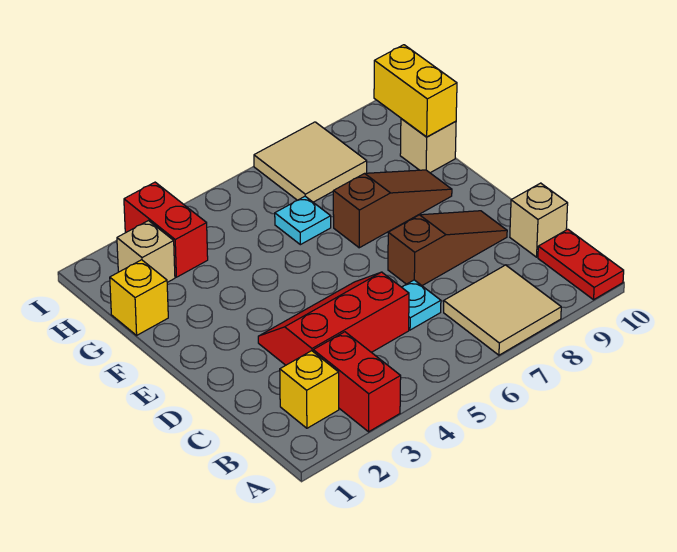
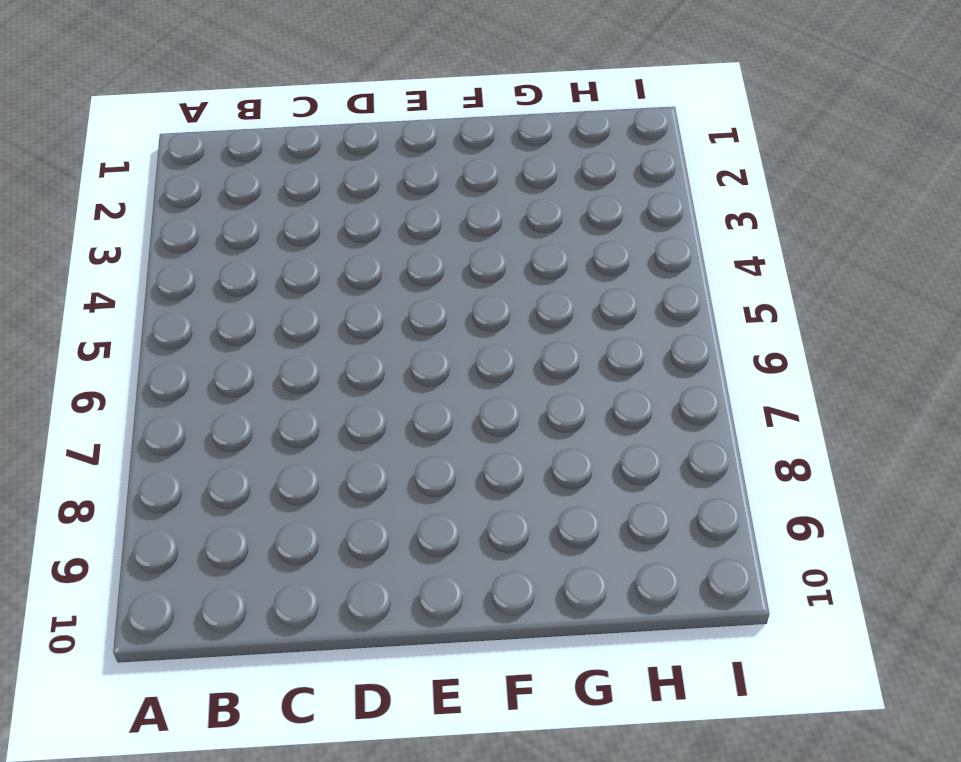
none -> red 1x2 brick [313,332,401,432]
none -> tan 2x2 tile [444,265,561,355]
none -> red 1x2 plate [538,229,624,300]

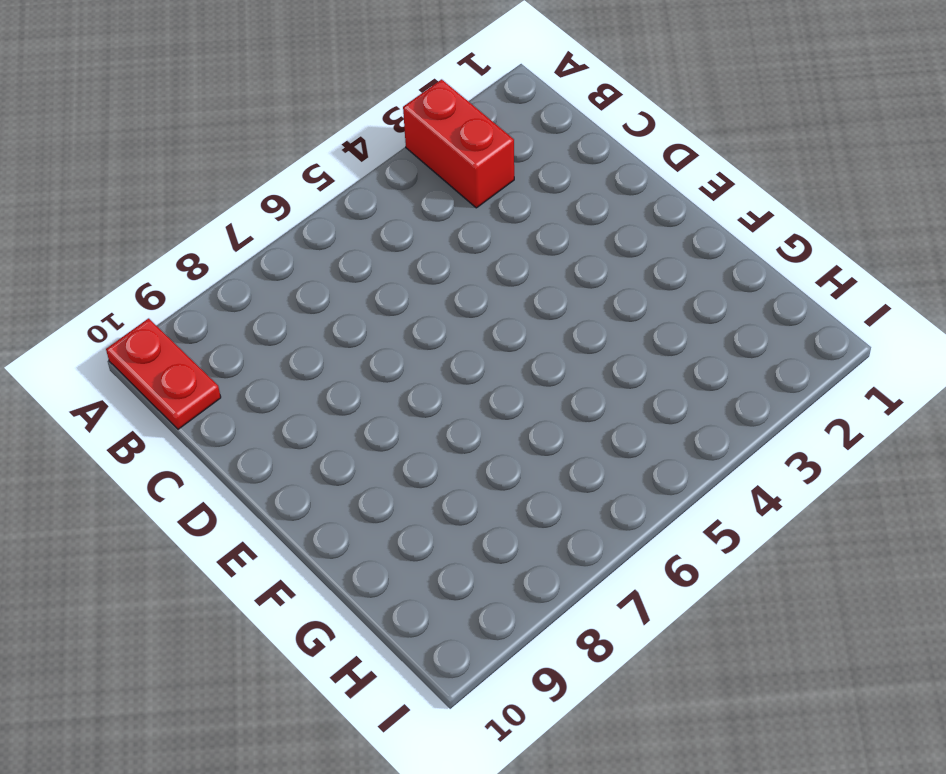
none -> tan 2x2 tile [444,265,561,355]
none -> yellow 1x1 brick [280,351,339,428]
none -> red 2x3 slope [258,272,409,365]

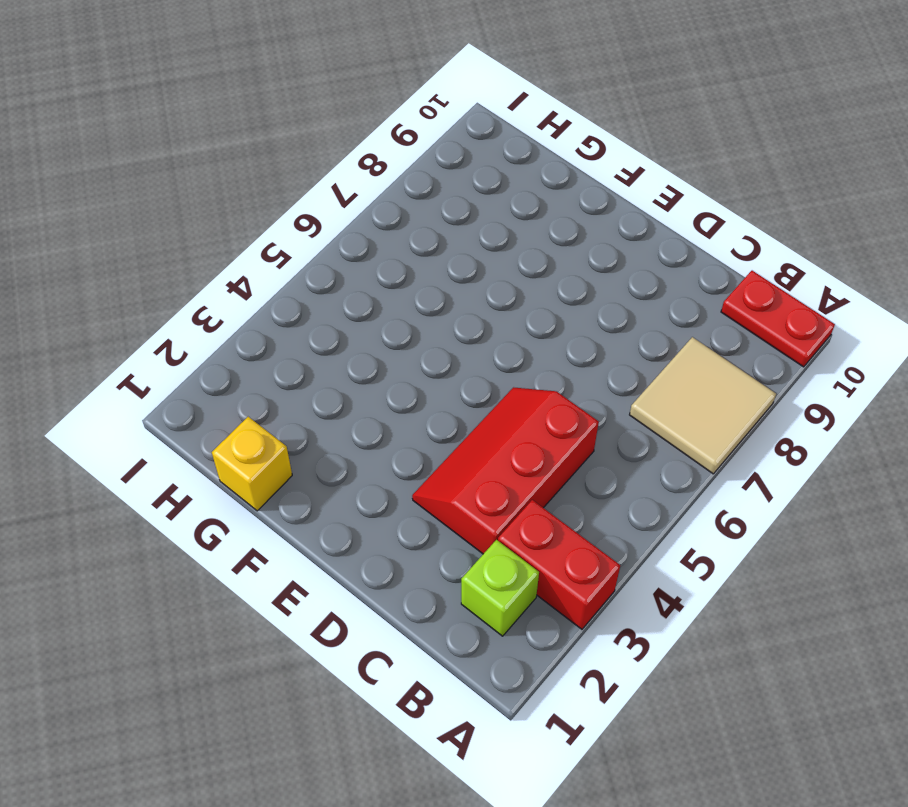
lime 1x1 brick [461,540,539,636] -> yellow 1x1 brick [280,351,339,428]
none -> cyan 1x1 plate [402,280,441,330]
none -> tan 1x1 brick [510,183,568,257]
none -> brown 1x3 slope [388,211,507,286]

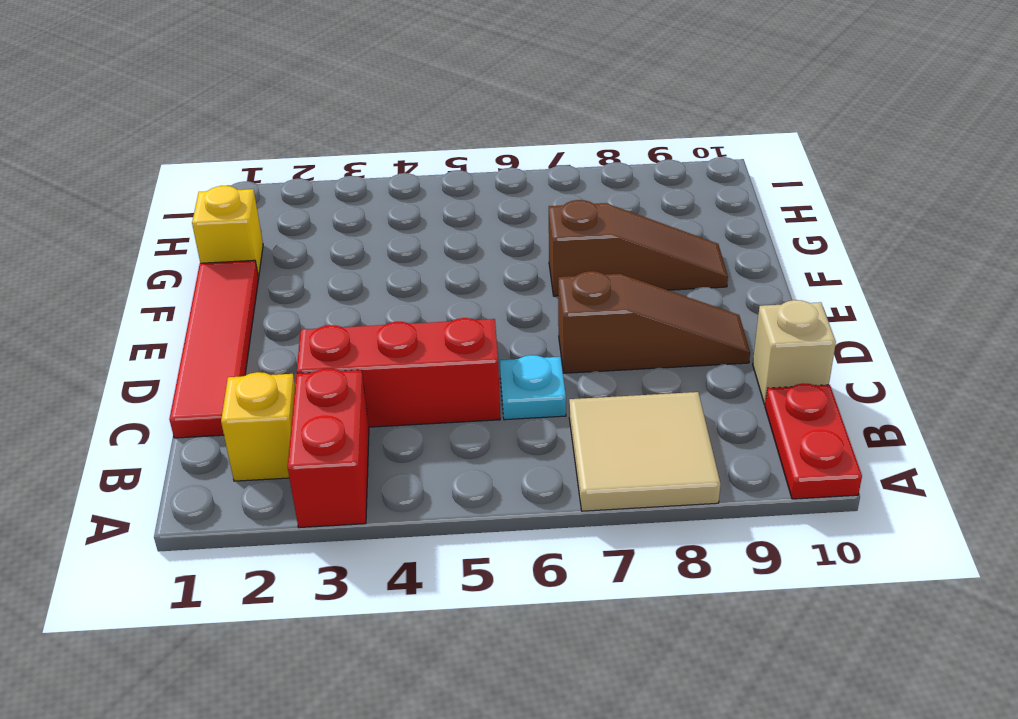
red 1x4 tile [169,260,259,438] -> none
none -> cyan 1x1 plate [275,196,331,245]
none -> tan 1x1 brick [400,119,456,173]
none -> tan 1x1 brick [117,221,175,282]

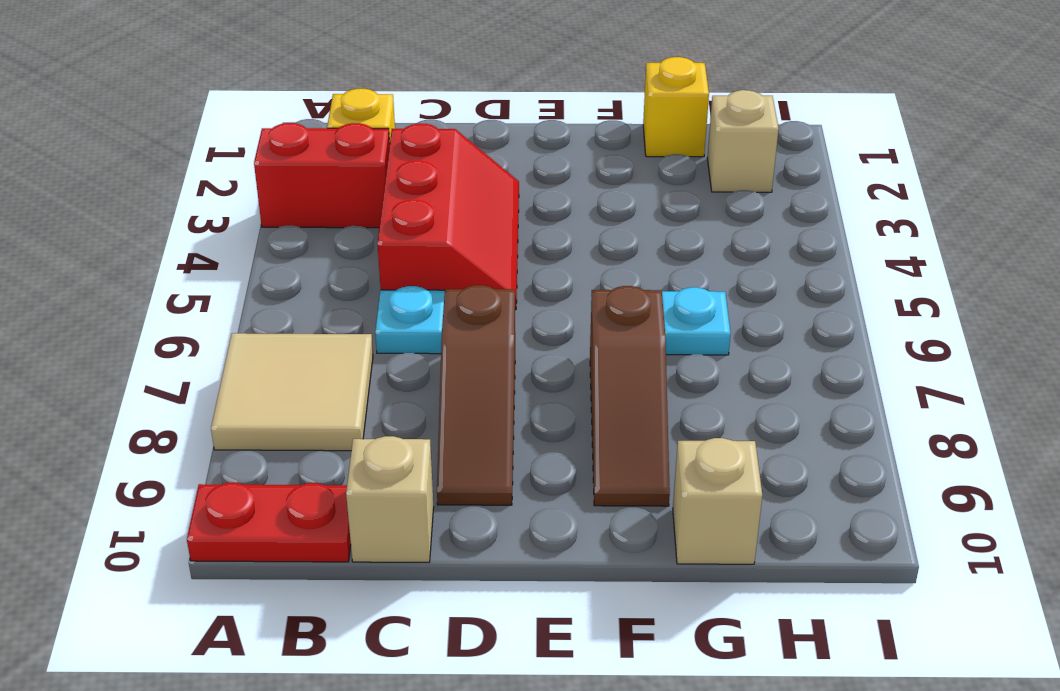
none -> red 1x2 brick [124,182,208,277]
none -> tan 2x2 tile [254,122,367,202]
none -> yellow 1x2 brick [374,45,457,137]

